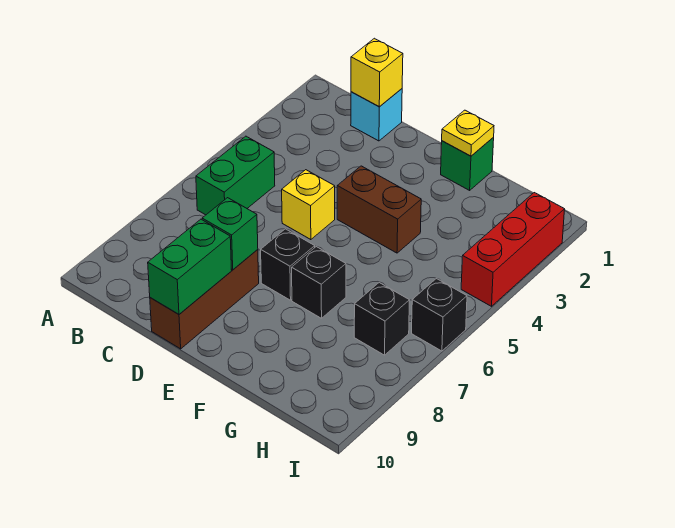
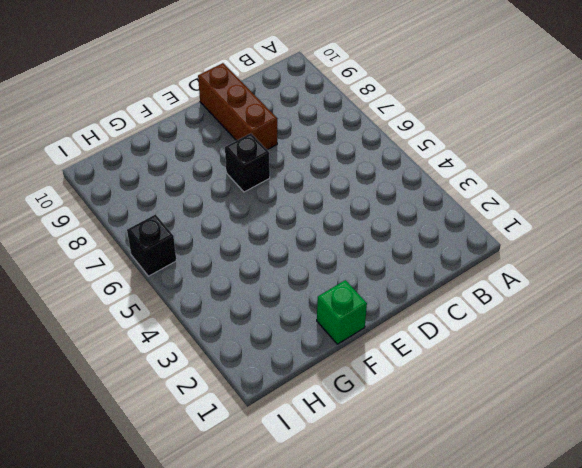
none -> green 1x2 brick [196,136,275,215]
none -> cyan 1x1 brick [351,89,402,141]
none -> yellow 1x1 brick [282,170,335,240]

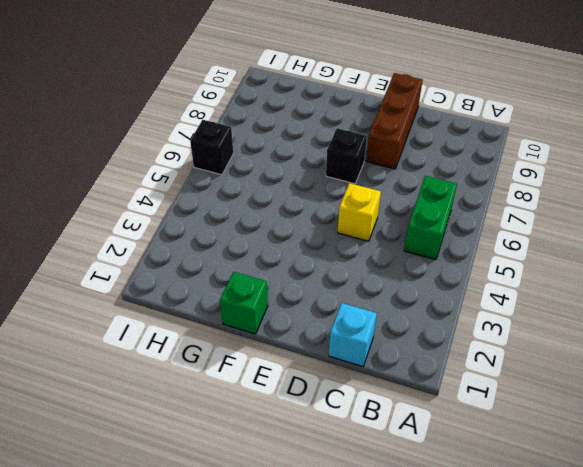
none -> brown 1x2 brick [337,166,421,253]
none -> black 1x1 brick [292,247,346,318]
none -> black 1x1 brick [354,283,409,355]

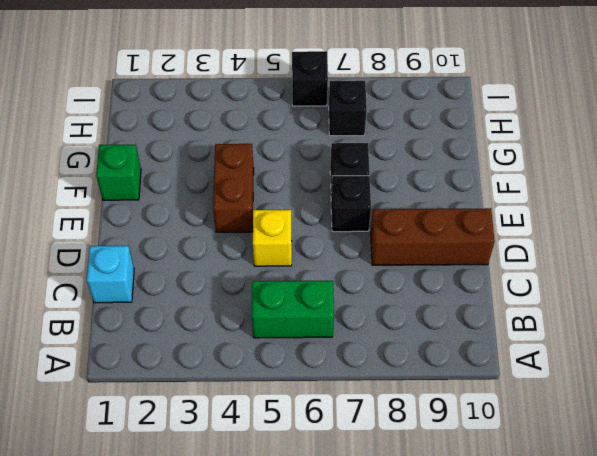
none -> red 1x3 brick [461,193,565,306]
none -> yellow 1x1 brick [351,38,403,106]
none -> green 1x1 brick [202,198,258,270]

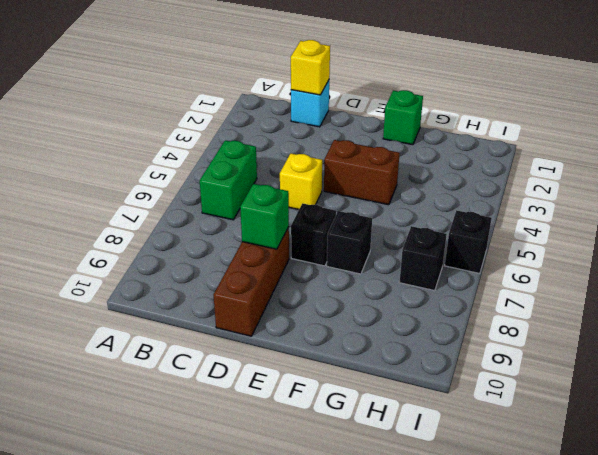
none -> red 1x3 brick [461,193,565,306]
none -> green 1x2 brick [148,219,232,314]
none -> yellow 1x1 plate [442,110,494,156]

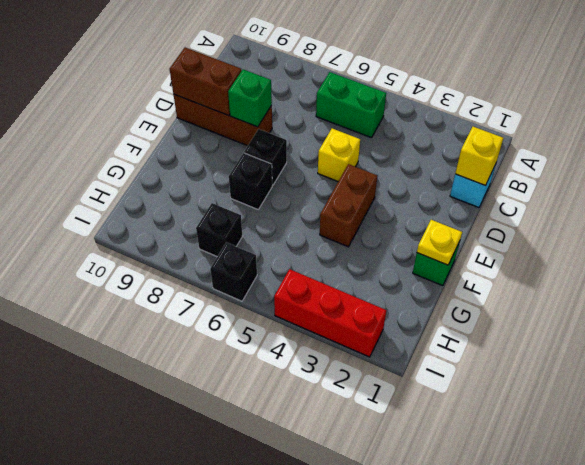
brown 1x2 brick [170,48,242,116] -> green 1x2 brick [148,219,232,314]

